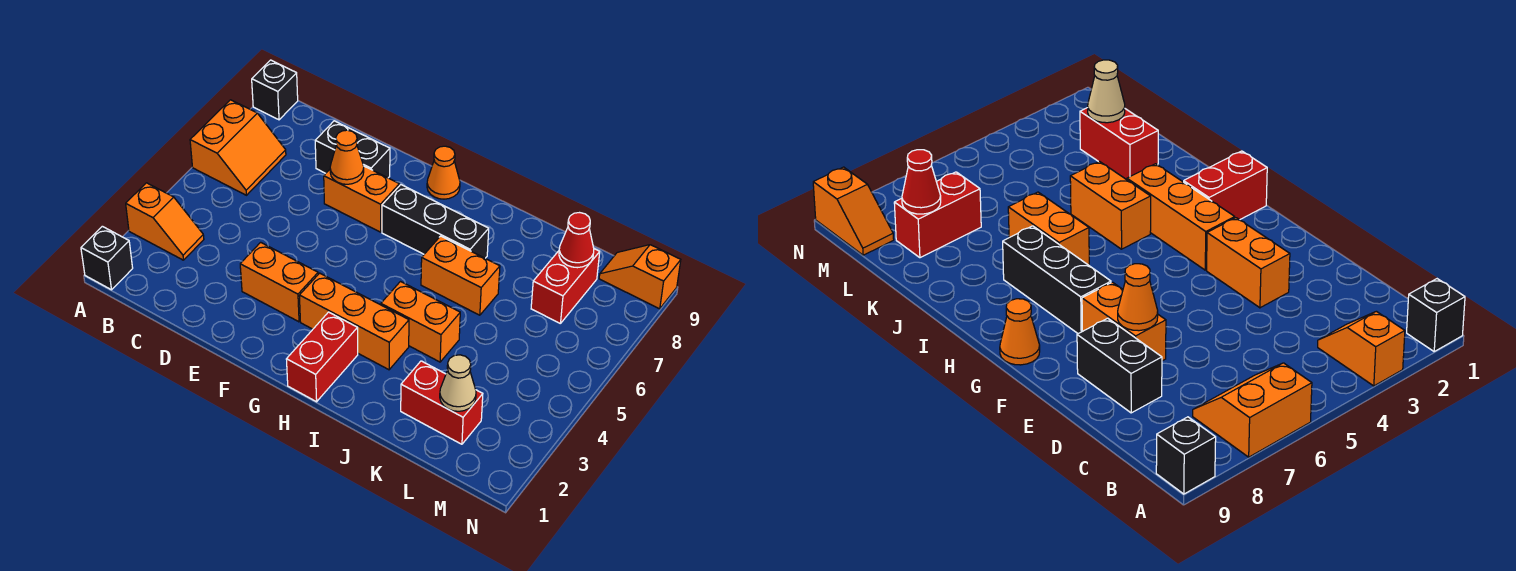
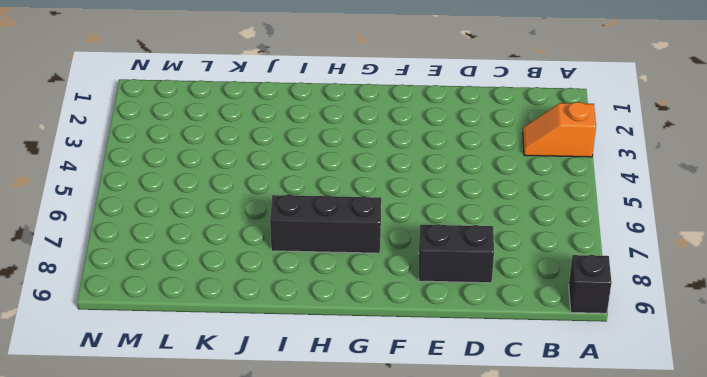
none -> black 1x1 brick [81,226,133,290]
none -> orange 2x2 slope [190,100,286,195]
none -> orange 1x2 brick [240,242,318,322]

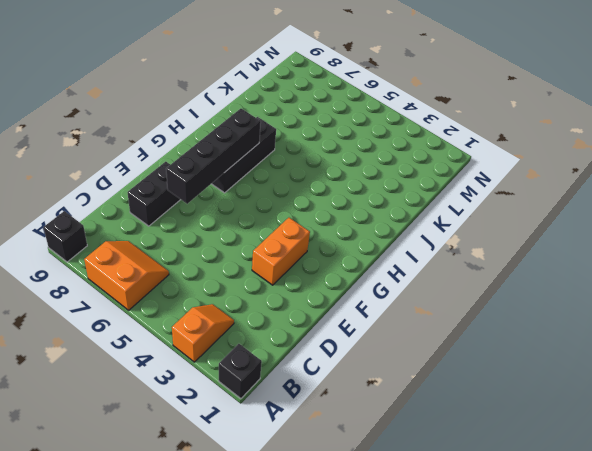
black 1x4 brick [166,109,261,204] -> orange 1x1 cone [330,130,364,184]
none -> orange 1x2 brick [324,166,399,232]
none -> orange 1x3 brick [299,273,409,370]
none -> orange 1x1 cone [427,146,460,199]

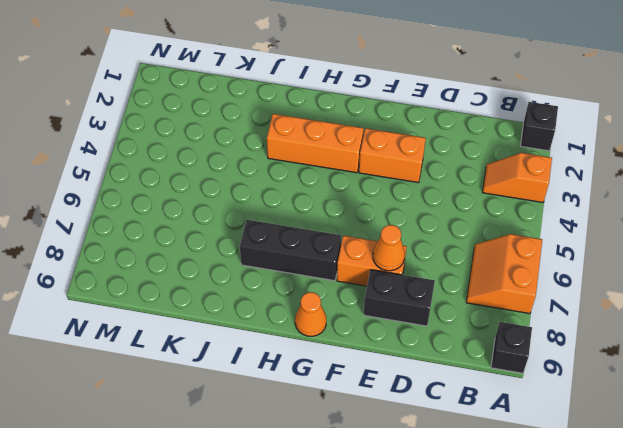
none -> red 1x2 brick [286,312,358,402]
none -> orange 1x2 brick [381,282,460,362]
none -> orange 1x2 brick [421,236,500,315]

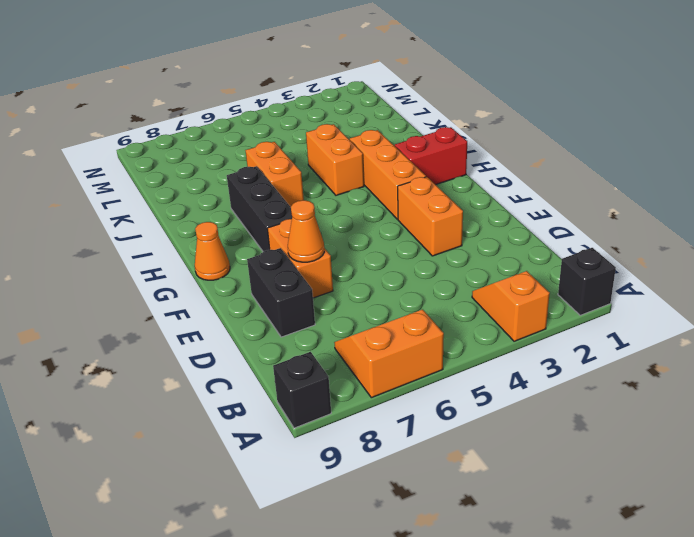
none -> red 1x2 brick [401,361,483,444]
none -> red 1x2 brick [531,249,600,324]
none -> orange 1x2 slope [599,245,681,309]

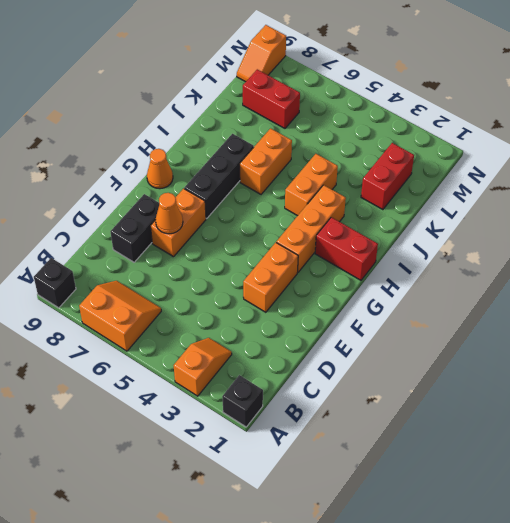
none -> tan 1x1 cone [440,355,476,411]
none -> red 1x1 cone [559,213,594,268]

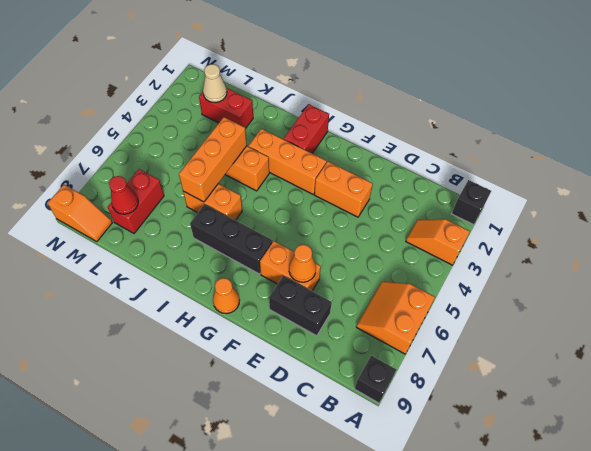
orange 1x3 brick [179,117,247,202] -> none

